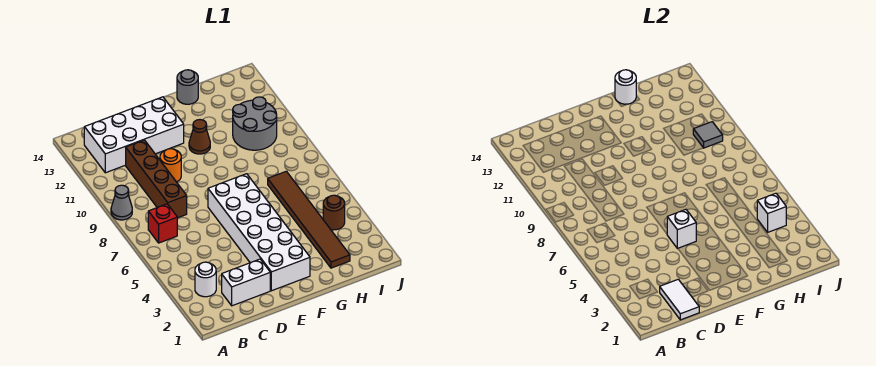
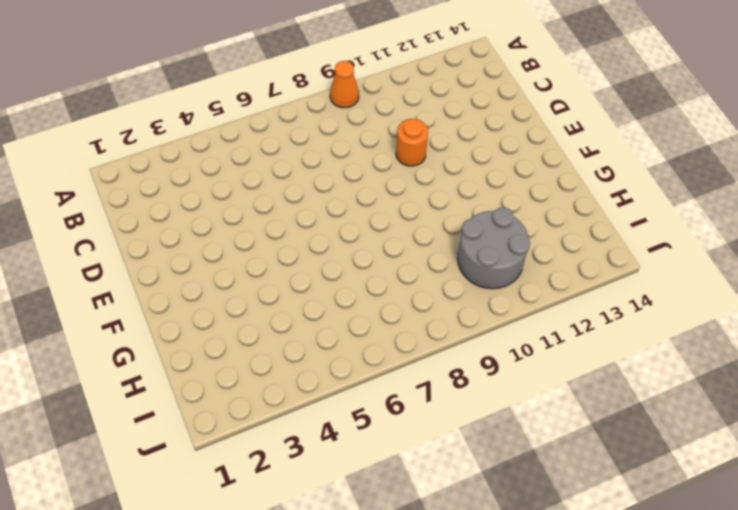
orange 1x1 cone [330,61,359,108] -> grey 1x1 cone [111,185,132,220]
none -> white 1x1 round brick [195,262,216,297]
none -> red 1x1 brick [148,204,177,243]
none -> white 2x4 brick [84,97,184,173]

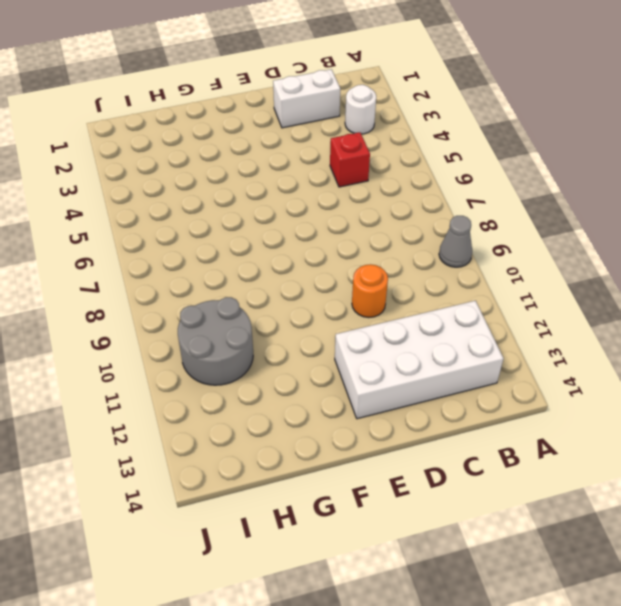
red 1x1 brick [330,132,370,187] -> red 1x1 brick moved to [148,204,177,243]
none -> brown 1x4 brick [126,140,187,218]
none -> white 2x6 brick [208,174,310,291]
none -> brown 1x1 cone [189,120,210,154]

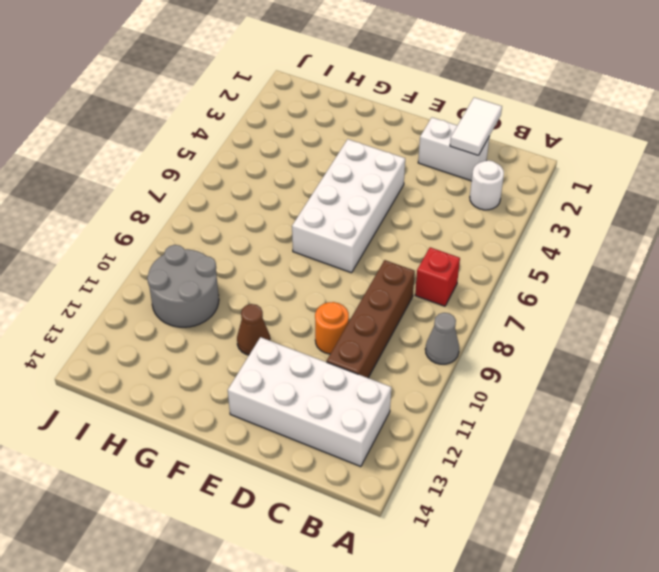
white 2x4 brick [292,139,405,273] -> white 2x6 brick [208,174,310,291]
none -> grey 1x1 round brick [177,70,198,104]
none -> brown 1x6 tile [268,171,350,268]
none -> brown 1x1 round brick [323,195,345,230]

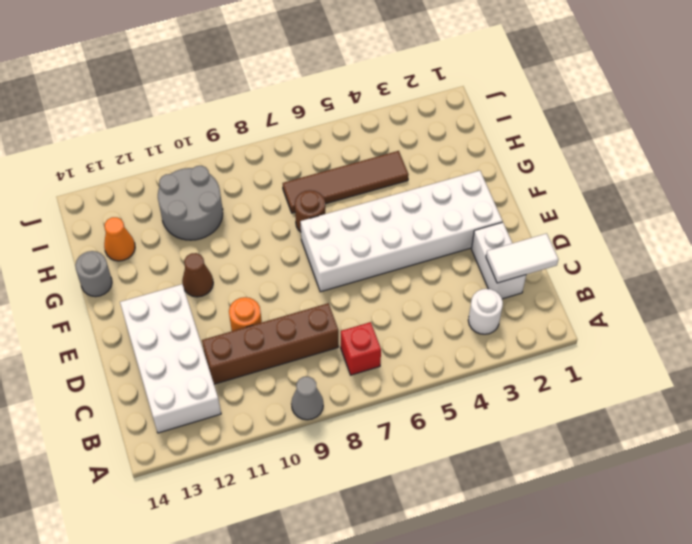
brown 1x1 round brick [295,190,325,232] -> brown 1x1 round brick moved to [323,195,345,230]
brown 1x4 tile [283,151,409,213] -> brown 1x6 tile [268,171,350,268]
orange 1x1 cone [104,217,135,261] -> none
none -> white 1x1 brick [667,210,696,248]
none -> white 1x1 round brick [615,70,636,104]
none -> white 1x1 brick [757,193,786,232]

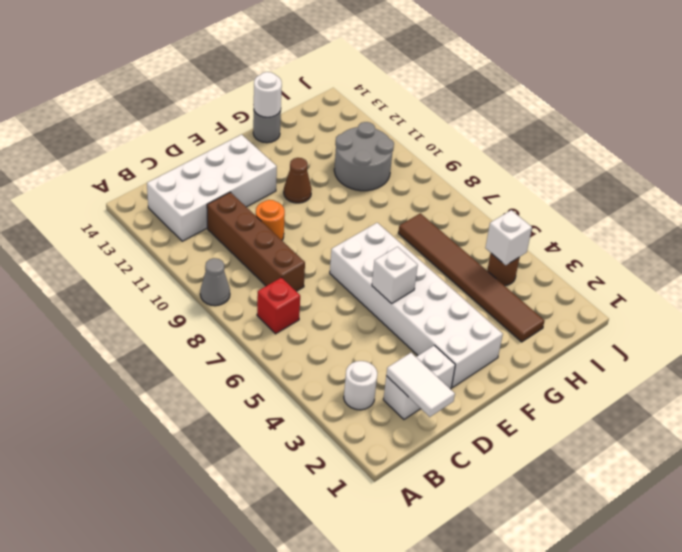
none -> grey 1x1 tile [693,122,723,148]

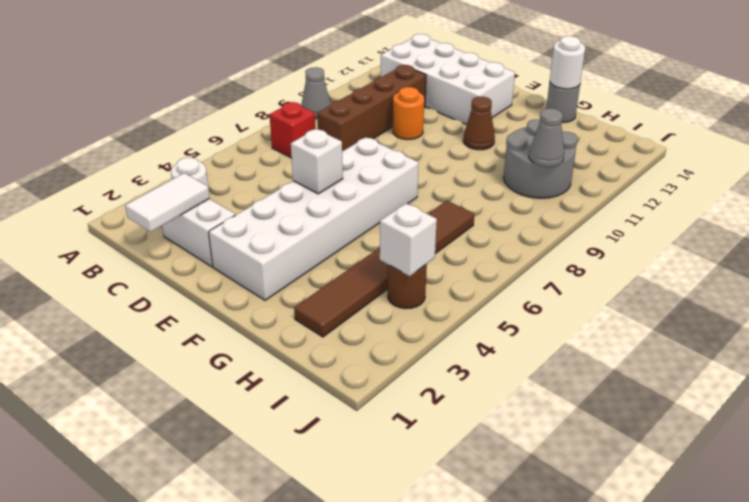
grey 1x1 cone [529,108,564,167] -> grey 1x1 tile [693,122,723,148]

